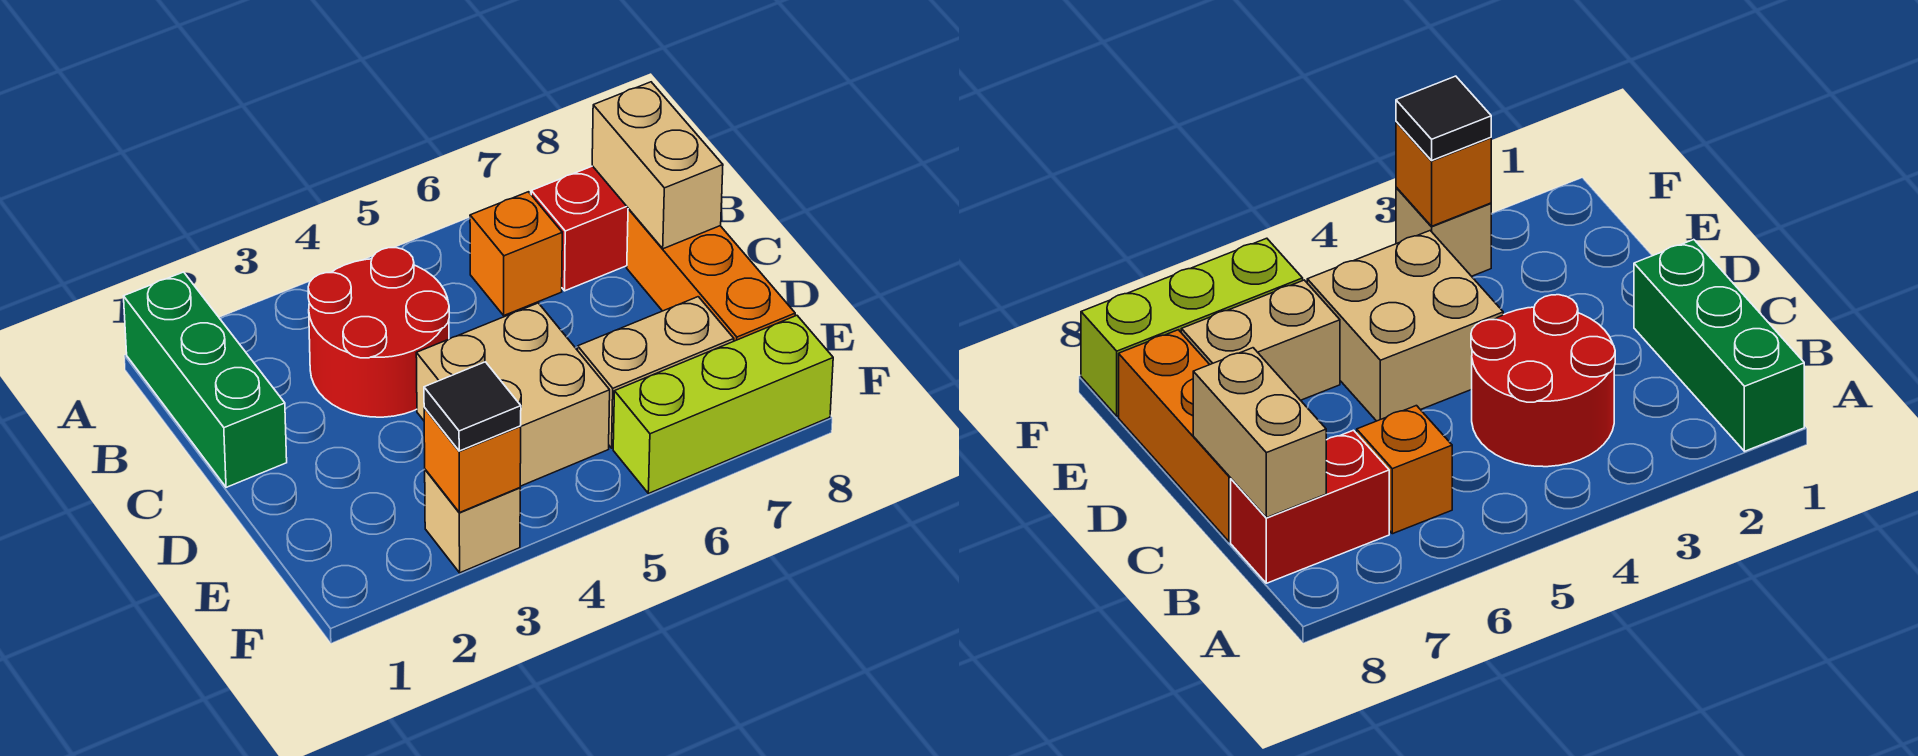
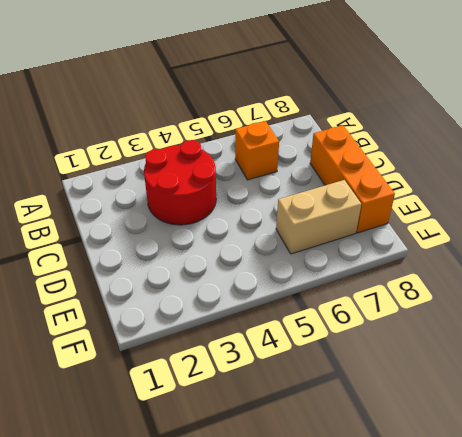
none -> green 1x3 brick [124,272,287,487]
none -> red 1x2 brick [531,166,628,291]
none -> tan 2x2 brick [416,303,610,486]

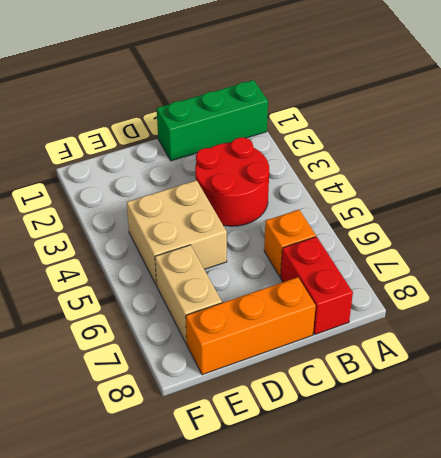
none -> tan 1x1 brick [425,470,520,573]
none -> lime 1x3 brick [613,315,833,493]
none -> tan 1x2 brick [592,82,723,249]

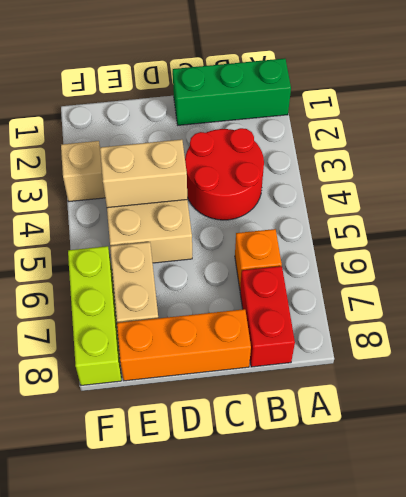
tan 1x2 brick [100,139,187,208] -> tan 1x2 brick moved to [592,82,723,249]
none -> orange 1x1 brick [424,408,521,513]
none -> black 1x1 tile [424,362,521,451]

